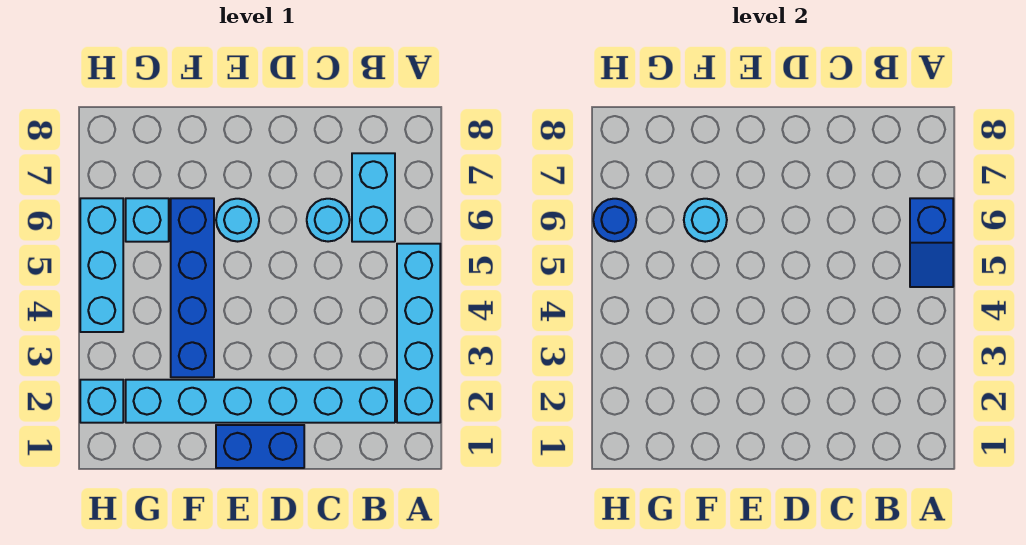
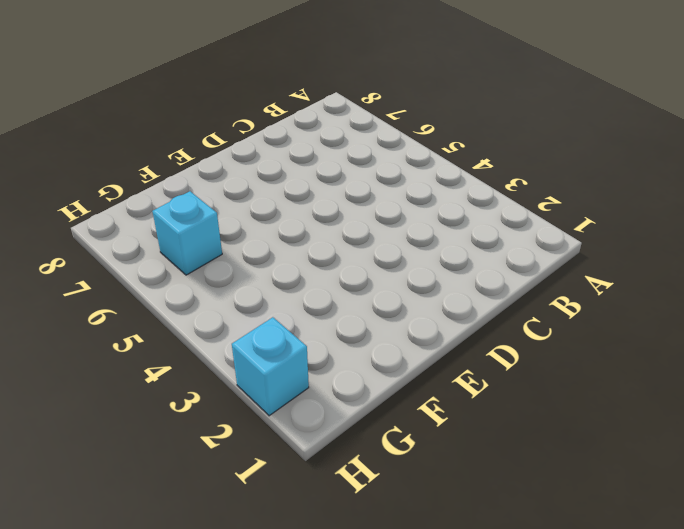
none -> cyan 1x4 brick [397,244,440,423]
none -> cyan 1x6 brick [126,380,395,423]
none -> cyan 1x2 brick [352,153,395,242]

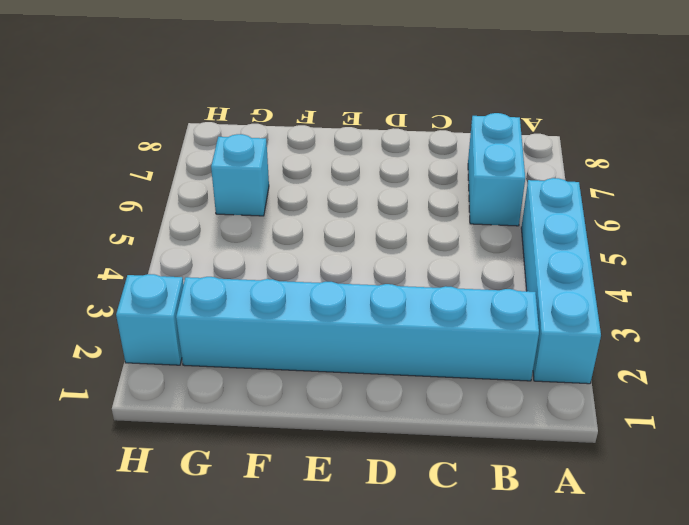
none -> cyan 1x1 round brick [307,199,350,242]
none -> blue 1x2 brick [216,425,304,468]
none -> cyan 1x1 round brick [216,199,259,242]

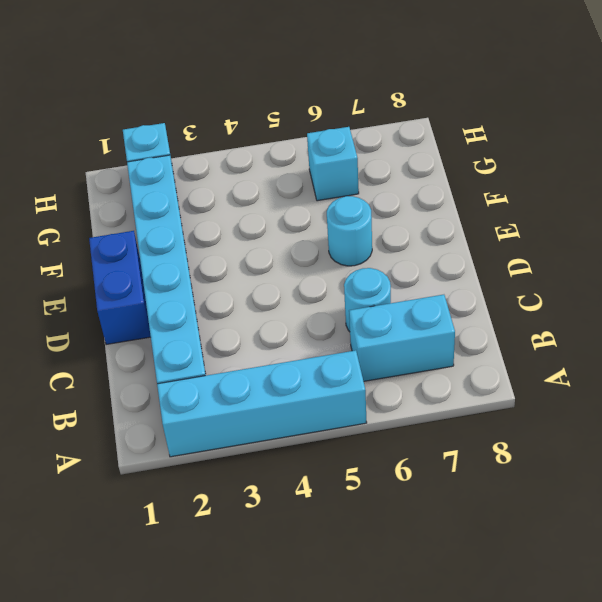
none -> blue 1x4 brick [171,198,214,377]
none -> cyan 1x3 brick [80,198,123,332]
none -> blue 1x2 slope [910,198,953,287]

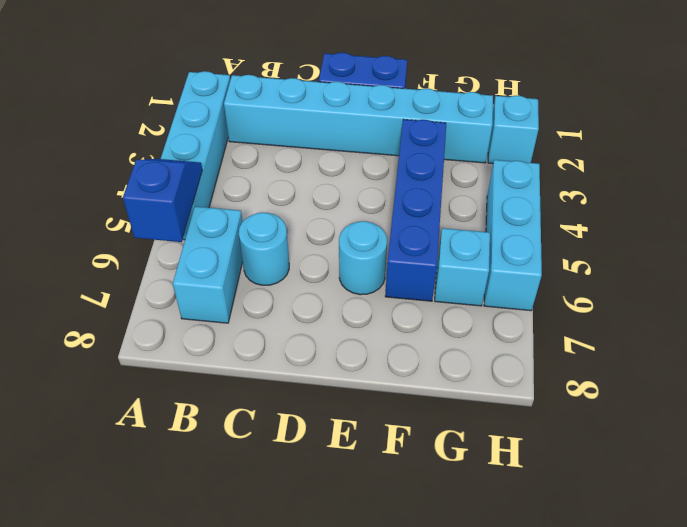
none -> cyan 1x1 round brick [684,199,727,242]
none -> blue 1x1 round brick [593,199,636,242]

